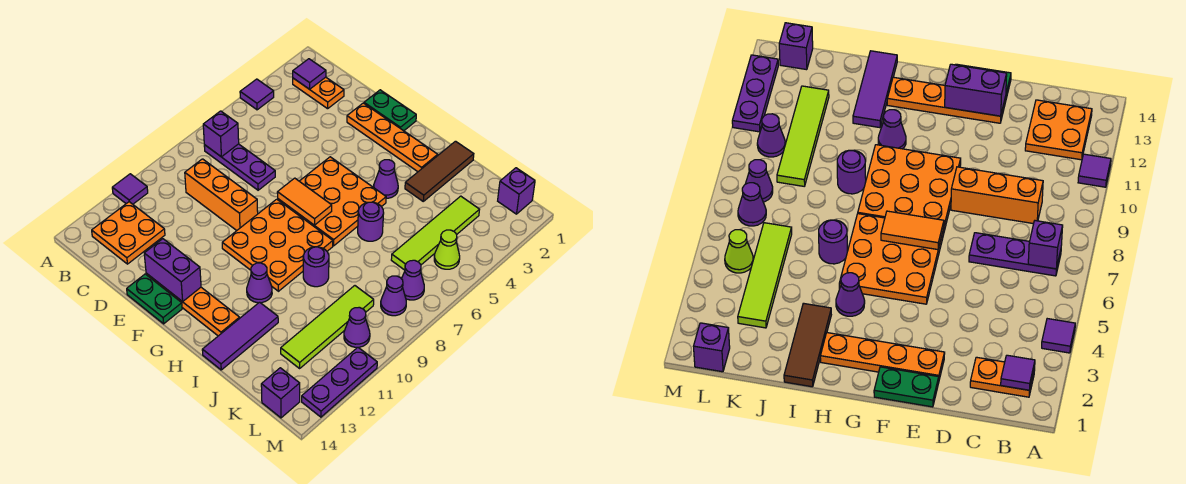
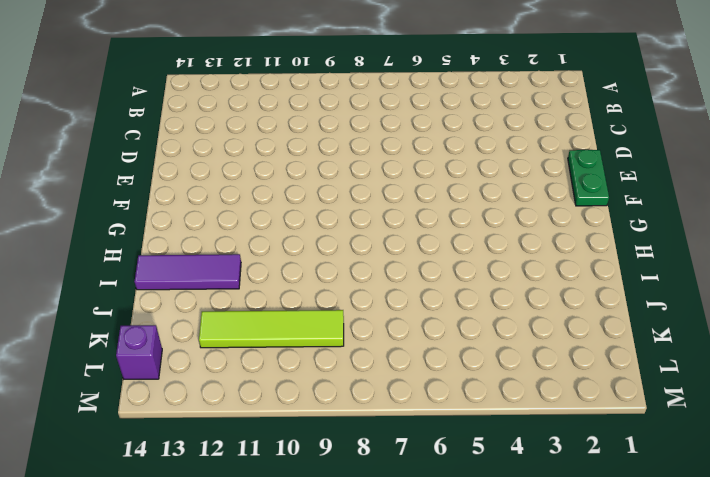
none -> purple 1x1 tile [240,79,274,110]
none -> purple 1x1 tile [112,174,148,204]
none -> orange 1x2 plate [293,77,344,109]
none -> purple 1x3 plate [204,144,275,190]

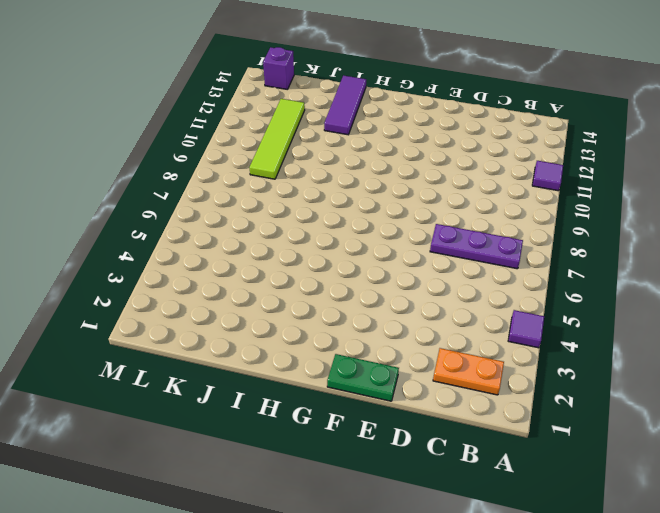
none -> orange 2x2 plate [92,202,165,264]
none -> orange 1x3 brick [185,159,258,231]
none -> orange 1x4 plate [347,103,438,172]
none -> orange 1x4 plate [146,273,240,336]

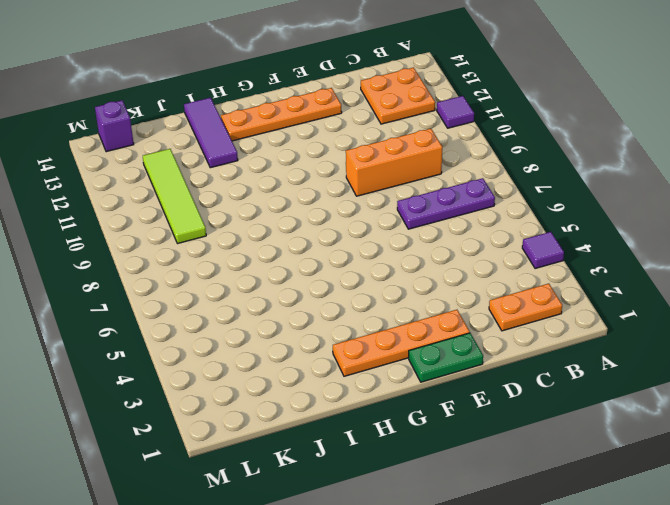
none -> green 1x2 plate [127,274,182,324]
none -> orange 3x3 plate [278,157,386,246]
none -> orange 3x3 plate [222,199,333,291]
none -> purple 1x1 cone [374,160,398,198]

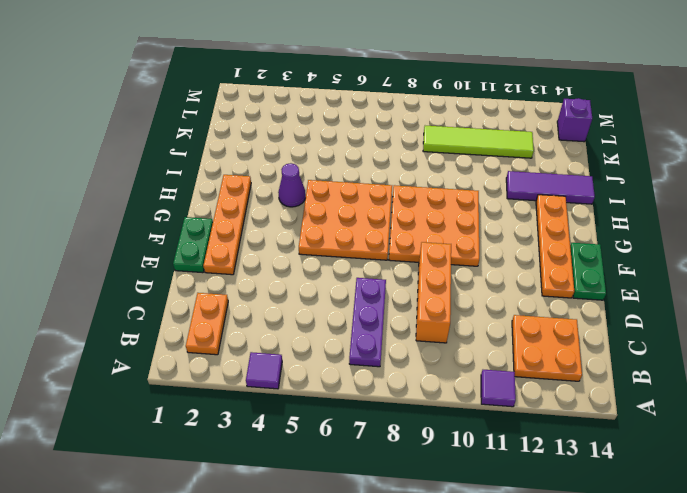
none -> purple 1x1 cone [247,263,272,303]
none -> brown 1x3 tile [405,141,474,201]
none -> purple 1x1 round brick [358,202,384,241]
none -> purple 1x1 round brick [303,247,329,287]

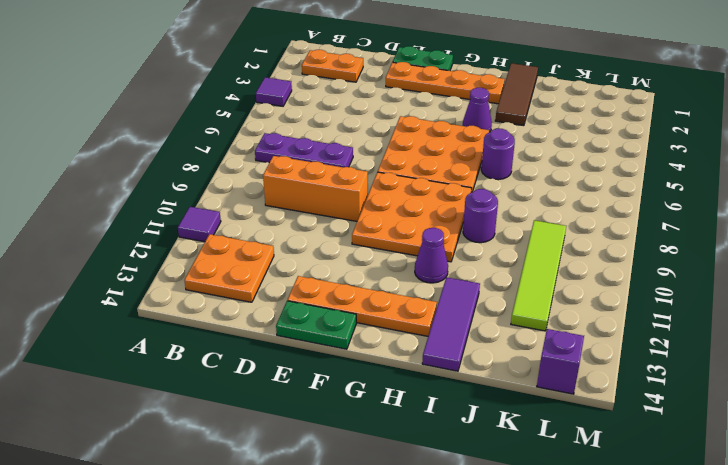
none -> lime 1x4 tile [391,196,480,270]
none -> purple 1x1 brick [498,168,535,214]
none -> lime 1x1 cone [434,230,460,269]
none -> purple 1x1 cone [402,260,424,300]

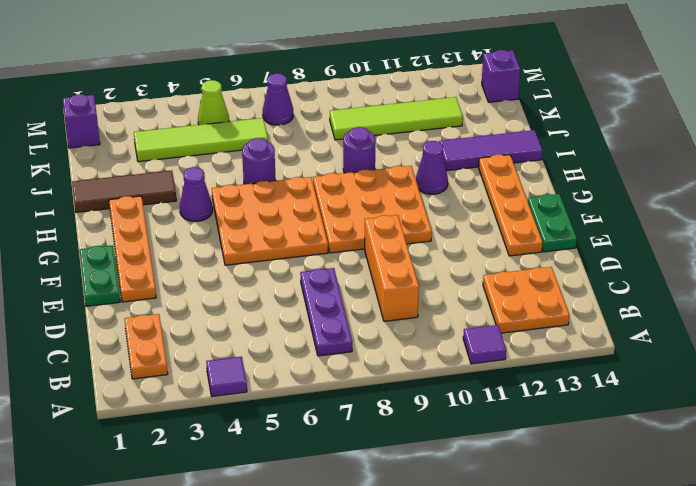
none -> purple 1x1 cone [381,276,406,316]
none -> purple 1x1 cone [344,307,370,347]
none -> purple 1x3 plate [302,347,377,417]
none -> purple 1x1 tile [293,59,326,89]

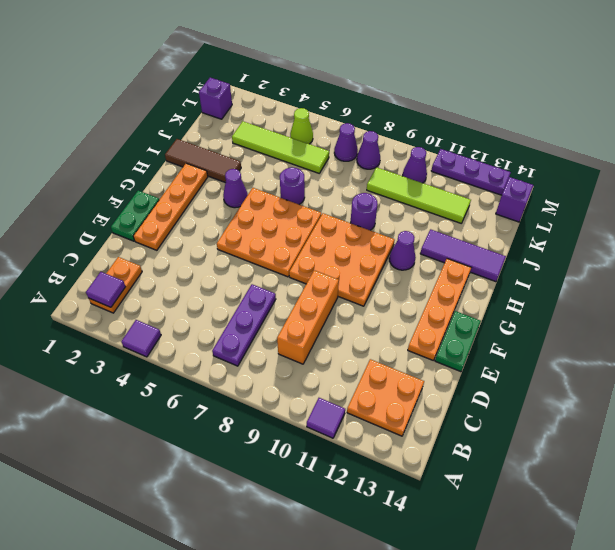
none -> purple 1x1 brick [203,111,239,157]
none -> purple 1x2 brick [144,239,201,302]
none -> orange 1x2 tile [277,178,332,225]

